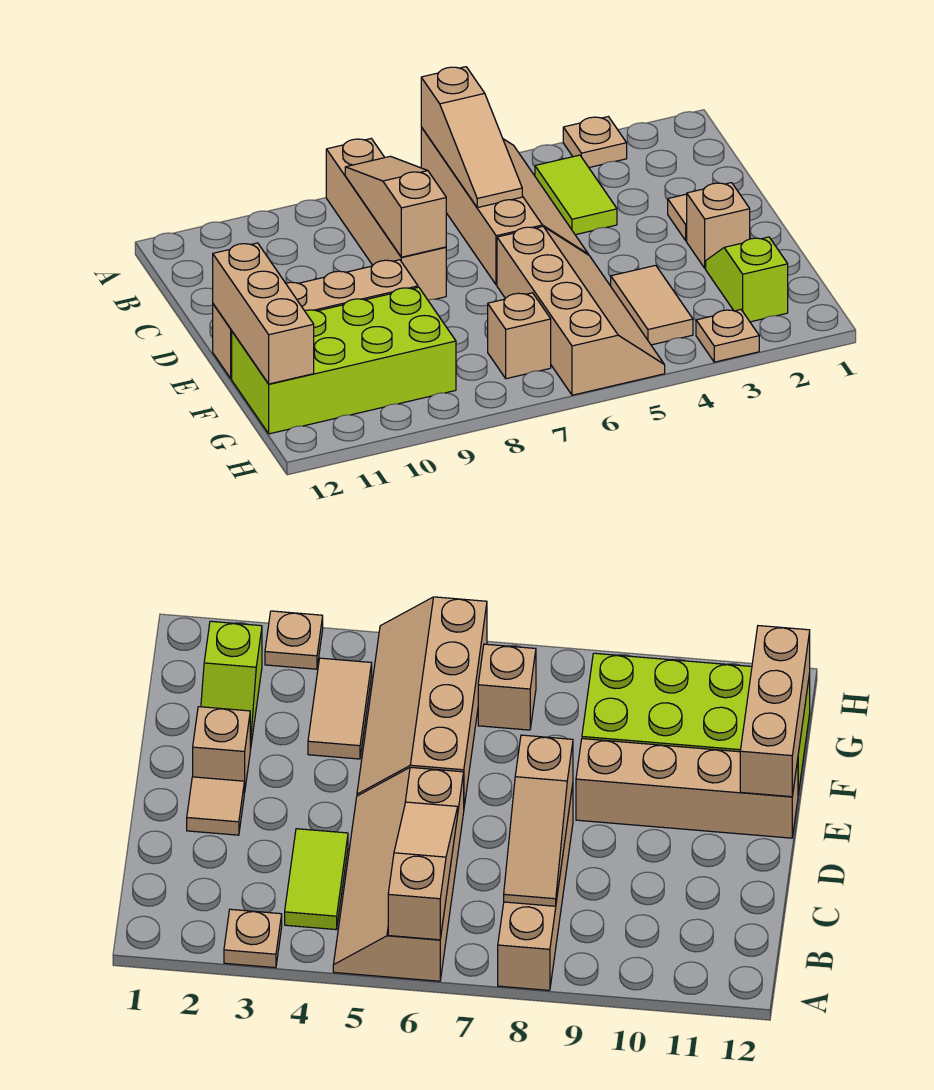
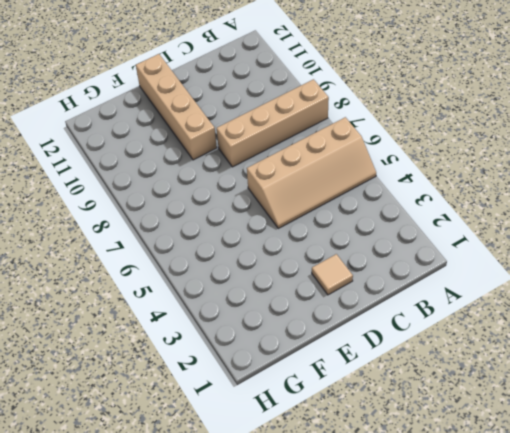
none -> tan 1x1 plate [563,117,627,167]
none -> lime 1x2 tile [535,155,617,235]
none -> tan 1x1 brick [687,183,750,268]

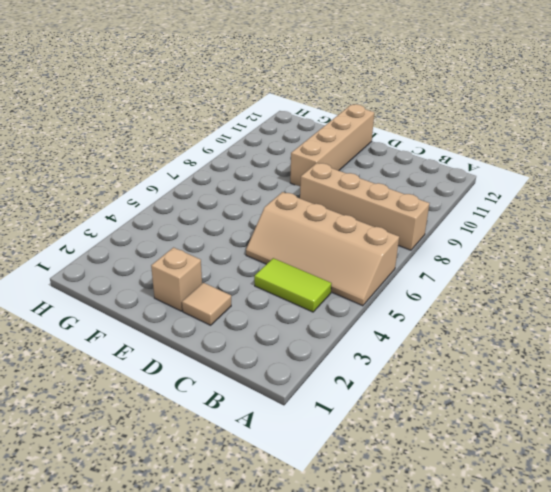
none -> tan 1x1 plate [563,117,627,167]
none -> tan 2x4 slope [497,227,665,395]
none -> lime 1x2 slope [706,237,788,322]

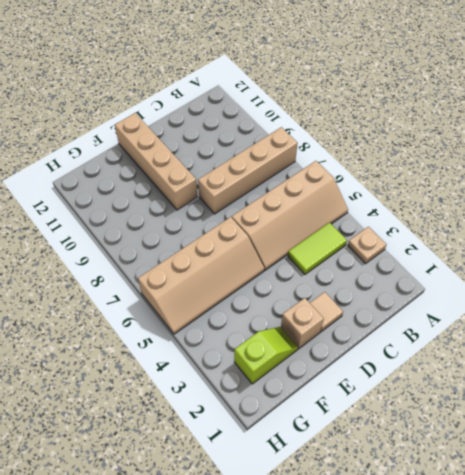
none -> tan 1x2 tile [611,265,693,345]
none -> lime 2x4 brick [232,287,456,434]
none -> tan 1x1 brick [488,293,551,379]

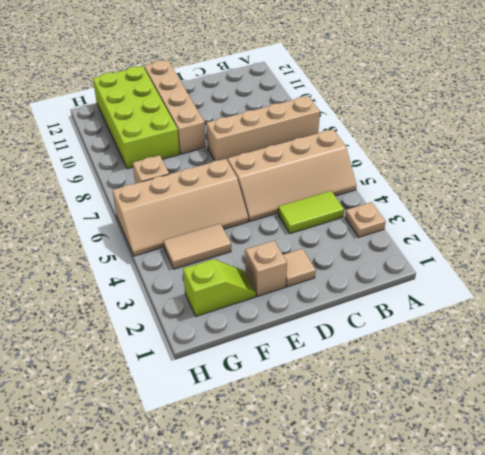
none -> tan 1x1 plate [696,310,759,362]
none -> tan 1x3 slope [421,67,522,208]
none -> tan 1x3 slope [345,156,446,257]

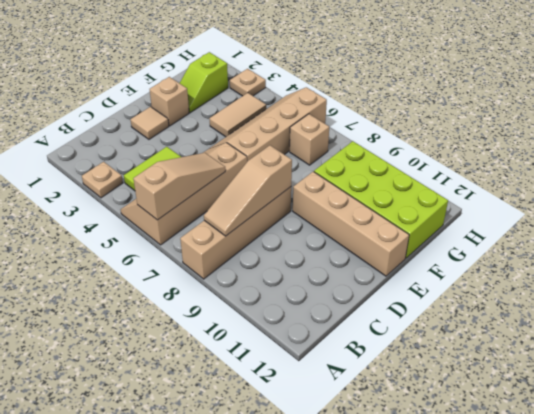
none -> tan 1x3 brick [213,243,314,384]

